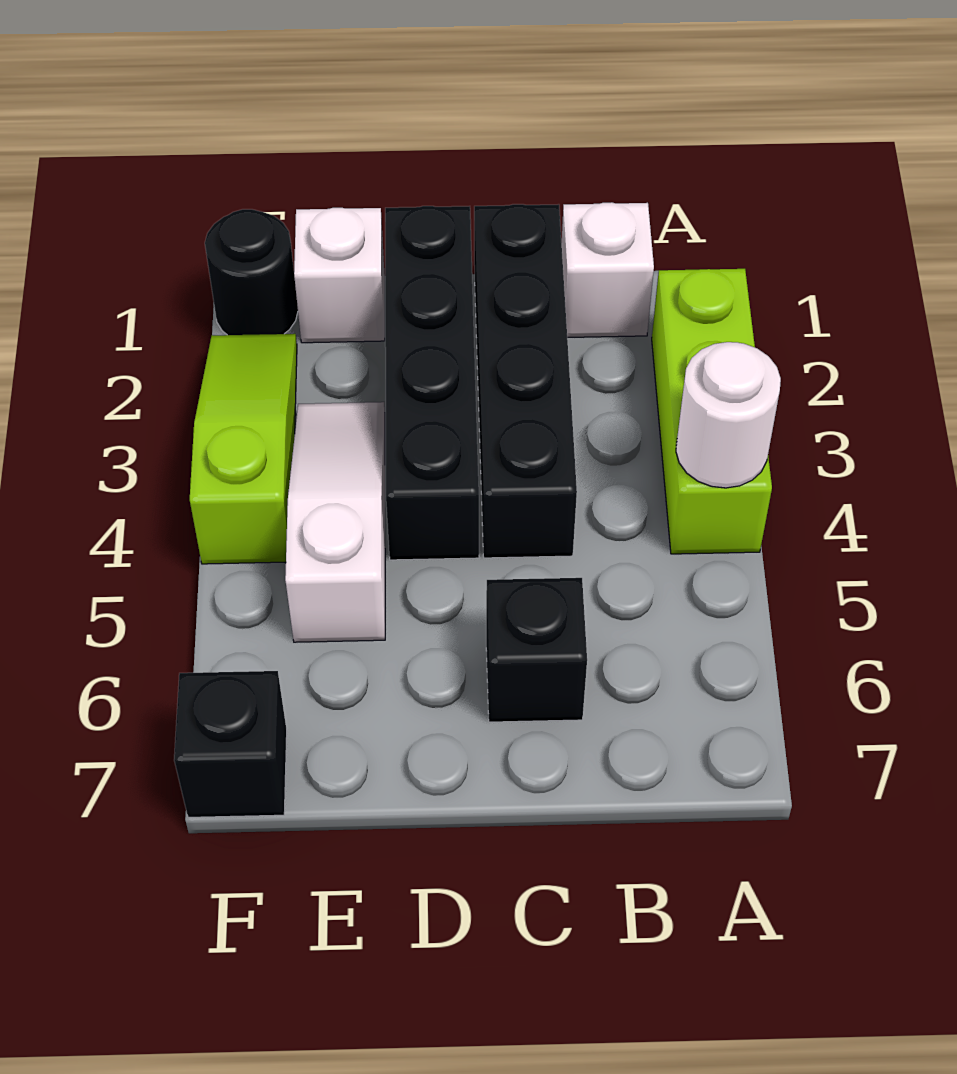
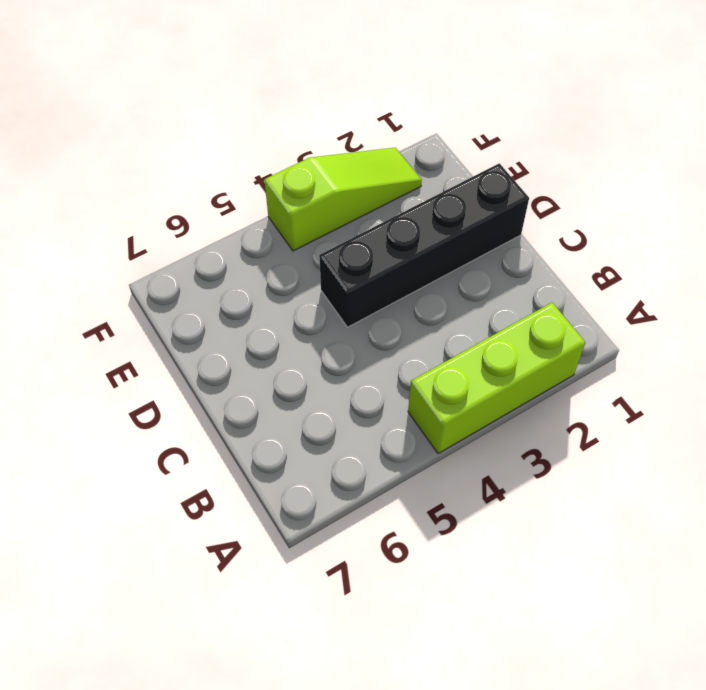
none -> white 1x1 brick [562,202,654,337]
none -> black 1x4 brick [474,204,577,558]

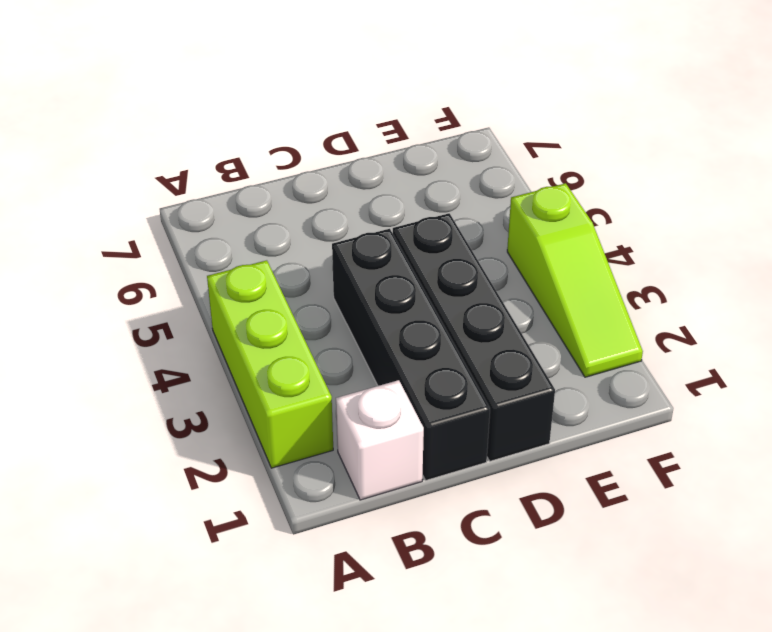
none -> black 1x1 brick [486,578,587,722]
none -> white 1x1 brick [294,208,385,343]

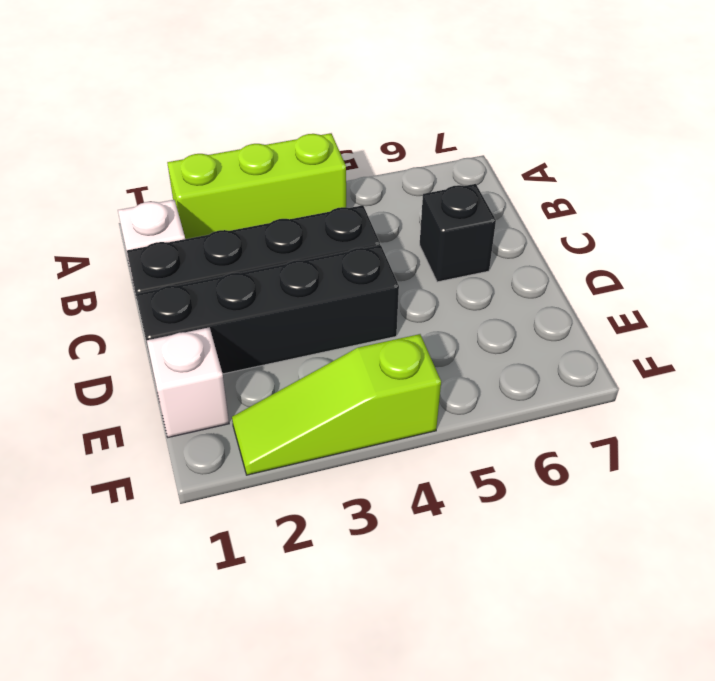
none -> white 1x3 slope [285,402,385,642]
none -> black 1x1 round brick [205,209,298,335]

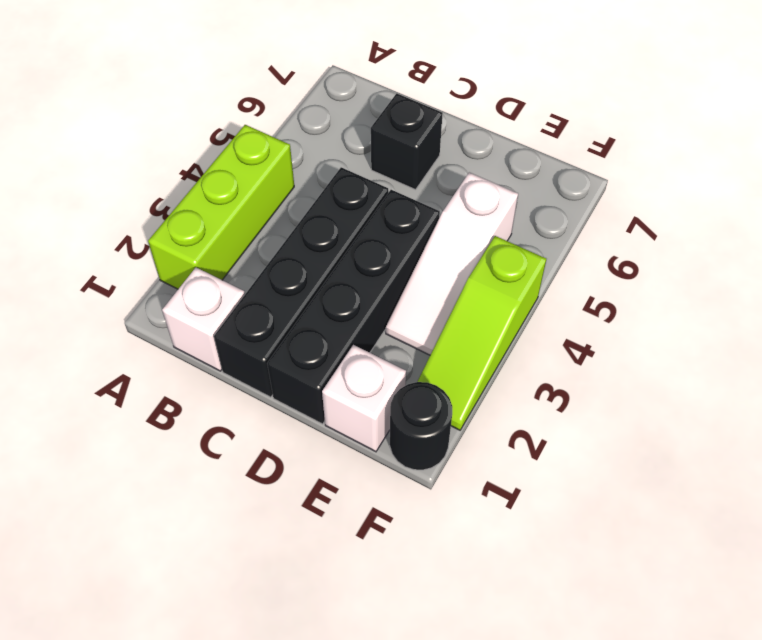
none -> black 1x1 brick [174,671,287,817]
none -> white 1x1 round brick [676,342,781,488]

